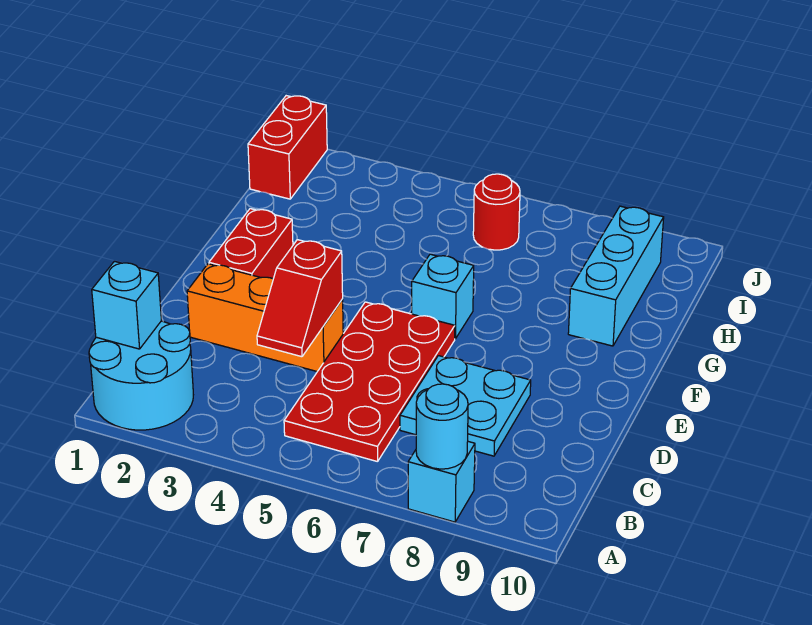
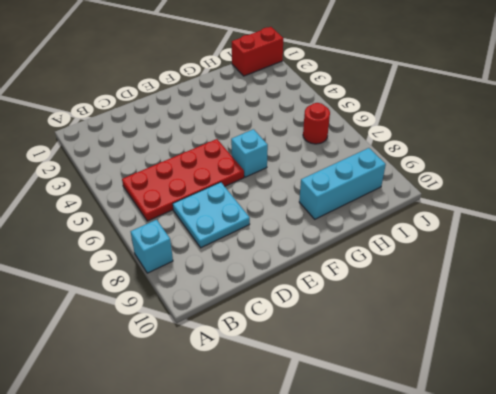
none -> cyan 2x2 round brick [89,321,193,430]
none -> orange 1x3 brick [187,264,343,372]
none -> red 1x2 brick [209,209,293,279]

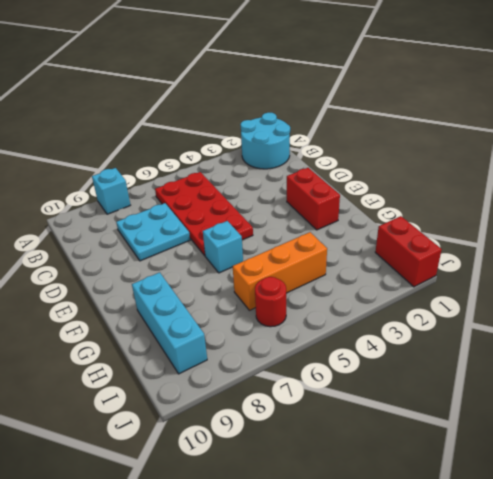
orange 1x3 brick [233,232,327,310] -> orange 1x3 brick moved to [187,264,343,372]
none -> cyan 1x1 round brick [416,384,468,469]
none -> cyan 1x1 brick [92,261,161,349]
none -> red 1x2 slope [257,240,343,357]

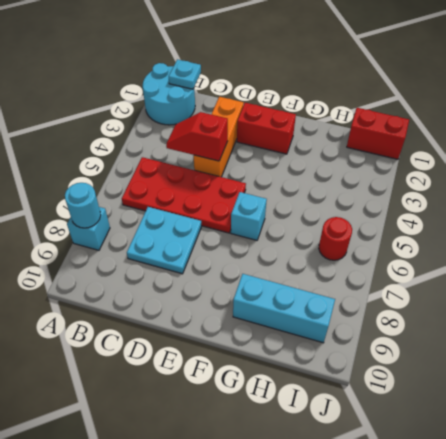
cyan 1x1 plate [169,59,201,89] -> cyan 1x1 brick [92,261,161,349]

